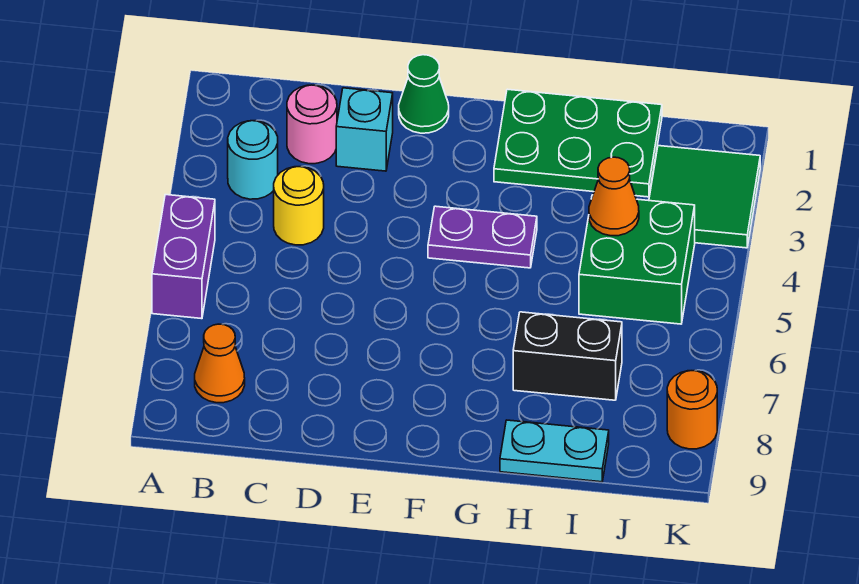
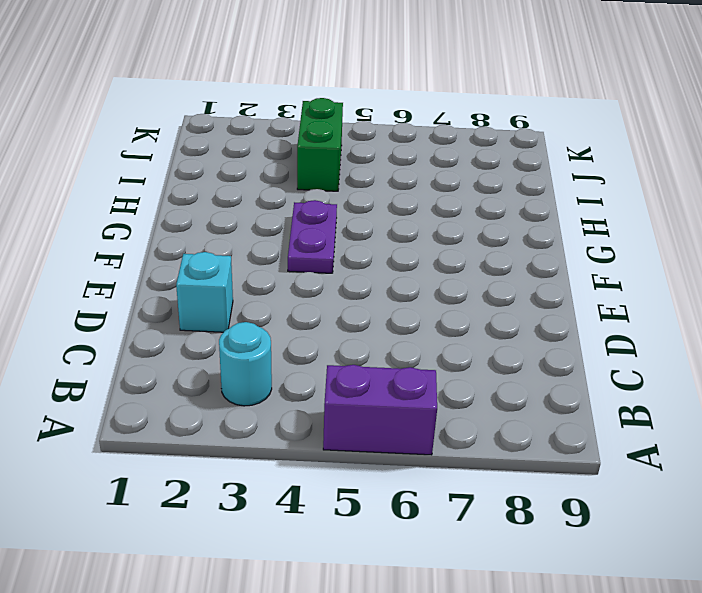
green 1x2 brick [297,98,343,191] -> green 2x2 brick [579,195,695,324]
none -> orange 1x1 cone [195,324,245,403]
none -> pink 1x1 round brick [287,85,337,164]
none -> yellow 1x1 round brick [274,167,324,245]

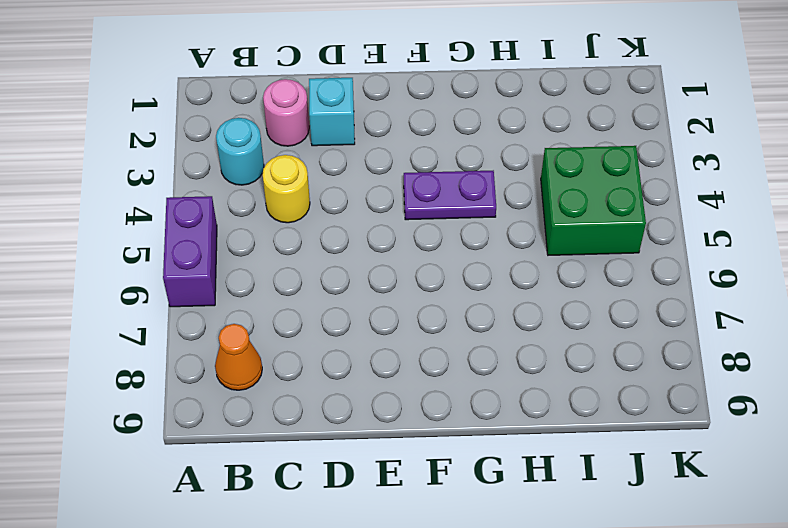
none -> green 1x1 cone [399,55,449,133]
none -> green 2x3 plate [494,89,662,197]
none -> black 1x2 brick [513,312,622,400]

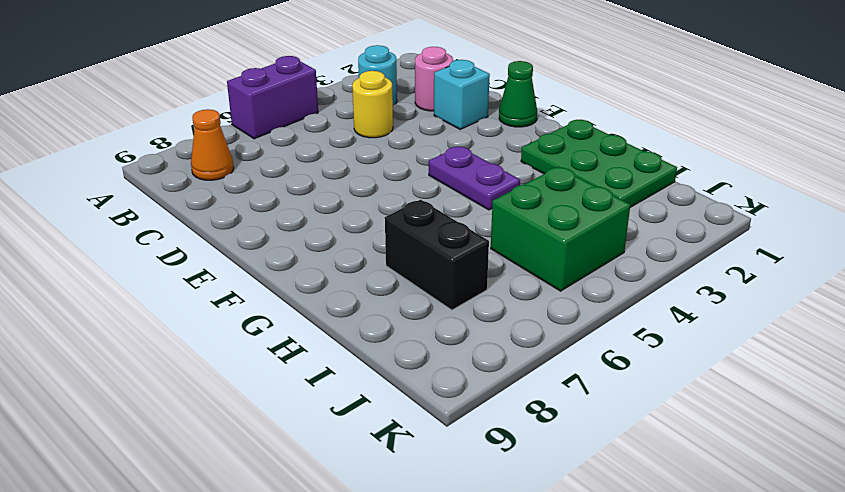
none -> cyan 1x2 plate [500,420,609,482]
none -> green 2x2 tile [649,146,760,248]
none -> orange 1x1 round brick [667,371,717,449]

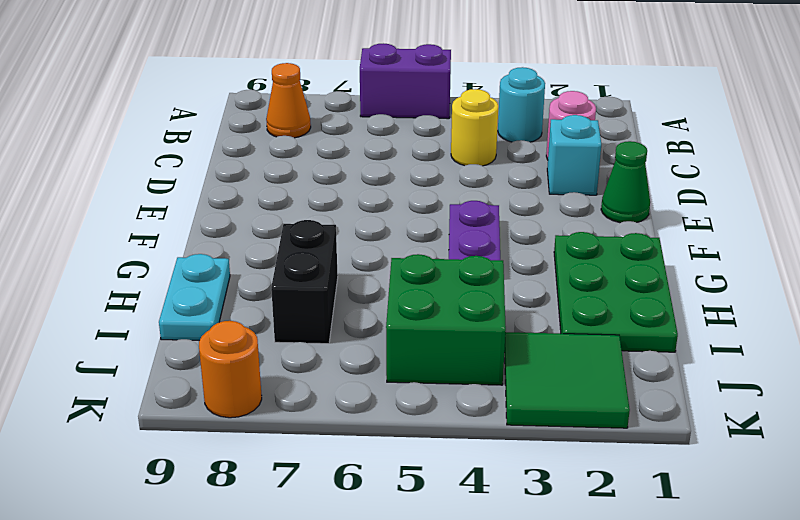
none -> orange 1x1 cone [589,157,639,236]

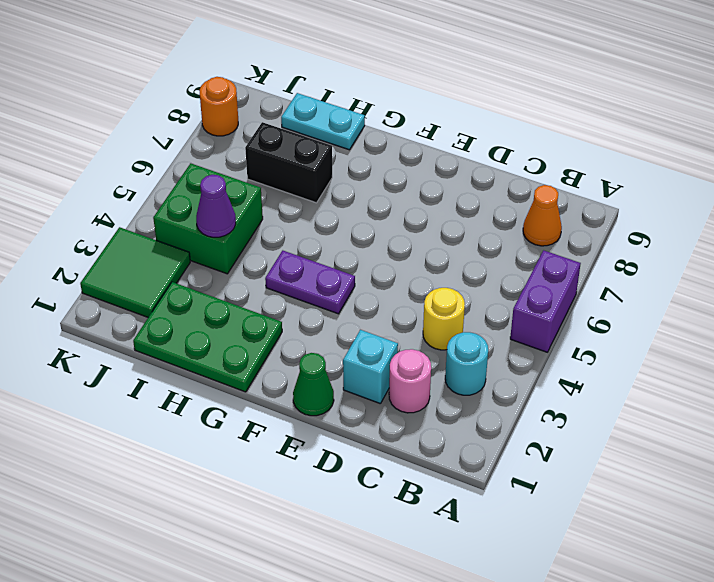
purple 1x1 cone [196,175,236,237] -> orange 1x1 cone [589,157,639,236]

